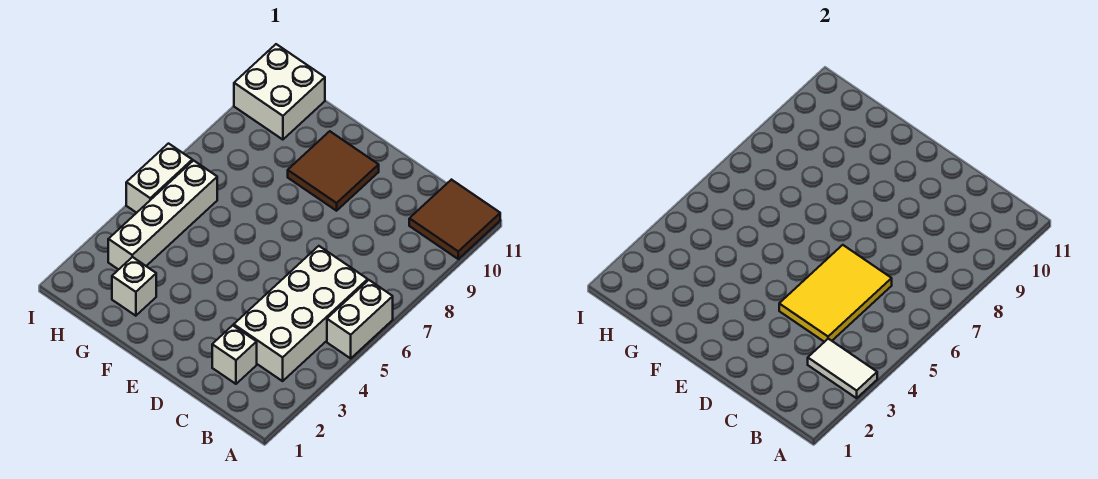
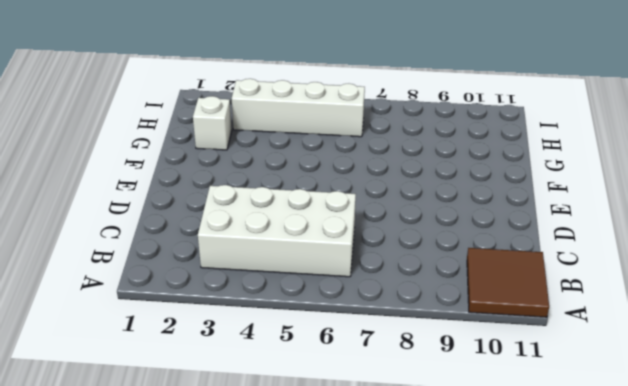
none -> white 1x2 brick [327,280,393,358]
none -> white 1x1 brick [212,325,257,384]

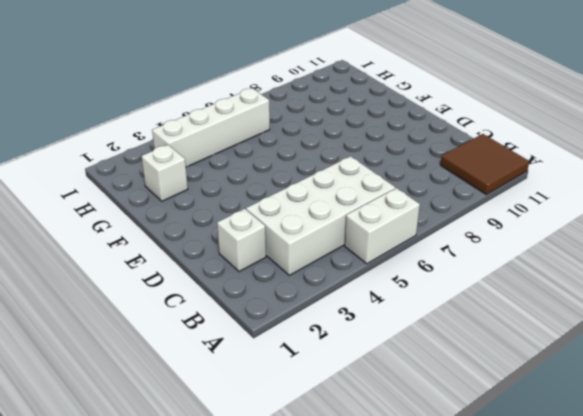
none -> brown 2x2 tile [288,131,379,211]
none -> white 2x2 brick [234,44,325,140]

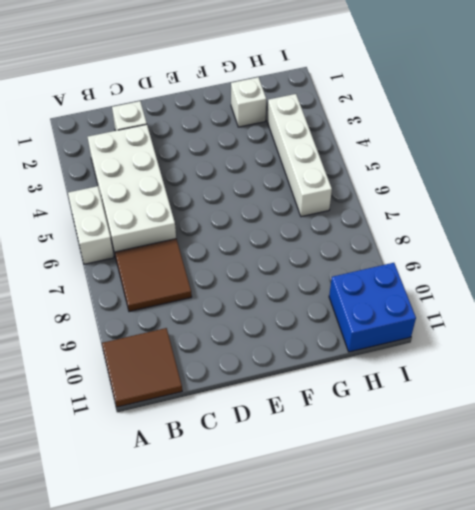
brown 2x2 tile [115,239,192,312] -> brown 2x2 tile moved to [288,131,379,211]
blue 2x2 brick [329,263,416,352] -> white 2x2 brick [234,44,325,140]
none -> white 1x2 brick [126,144,192,213]
none -> white 1x2 tile [808,339,877,398]

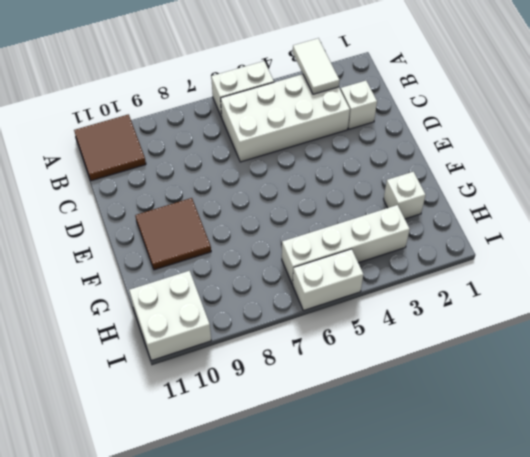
none -> yellow 2x3 tile [779,245,892,342]

